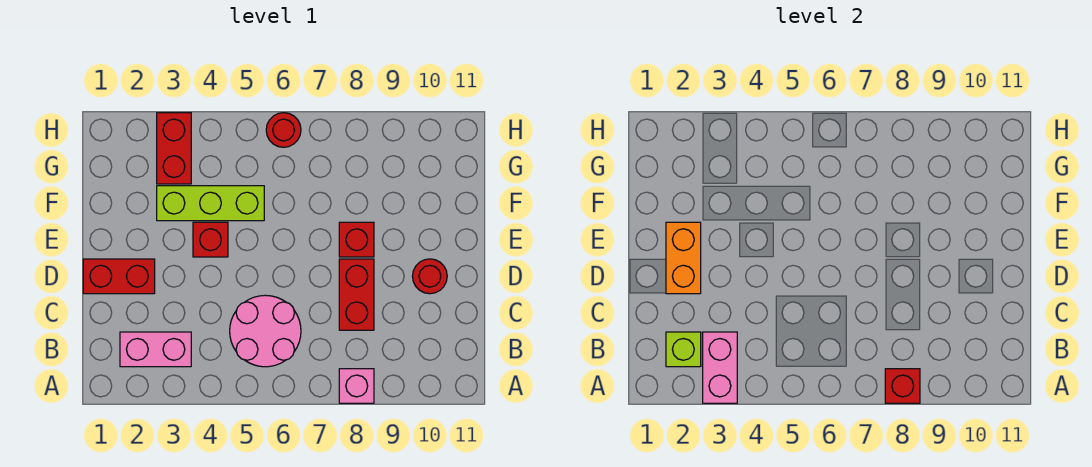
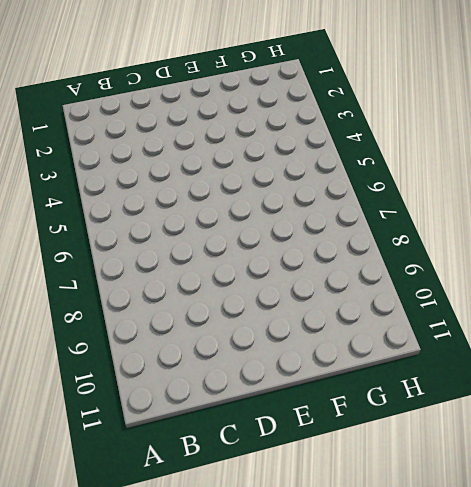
none -> pink 1x1 brick [339,369,374,403]
none -> pink 1x2 brick [120,332,191,367]
none -> pink 2x2 round brick [230,295,301,367]

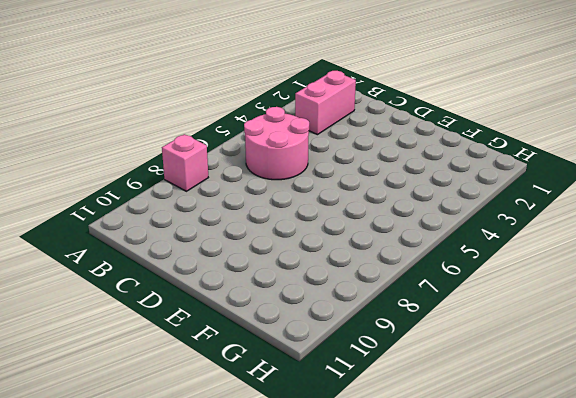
none -> red 1x2 brick [339,259,374,330]
none -> red 1x2 brick [83,259,155,294]
none -> red 1x1 round brick [412,259,447,294]

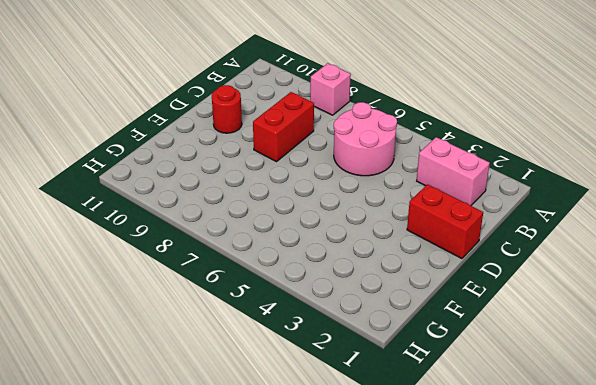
none -> red 1x1 brick [193,222,228,257]
none -> red 1x1 brick [339,222,374,257]
none -> lime 1x3 brick [157,186,264,221]

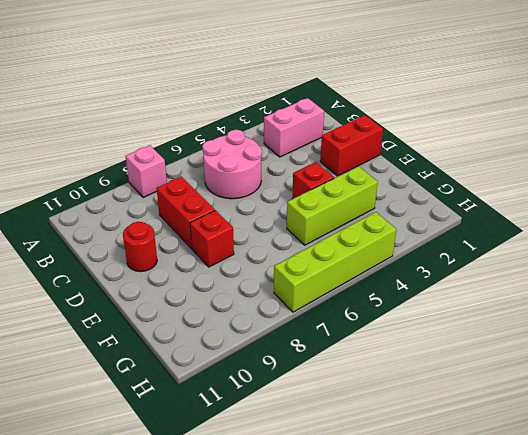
lime 1x4 brick [274,212,396,312] -> red 1x1 round brick [266,113,301,147]
none -> red 1x2 brick [157,113,191,184]
none -> pink 1x2 brick [703,332,737,403]
none -> red 1x1 brick [885,369,920,403]

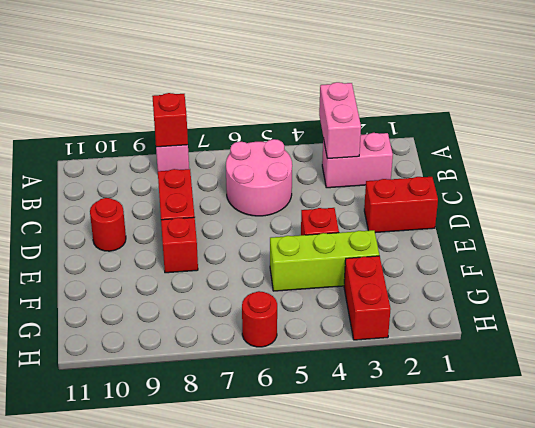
none -> lime 1x1 brick [666,332,701,367]
none -> orange 1x2 brick [666,222,701,294]

